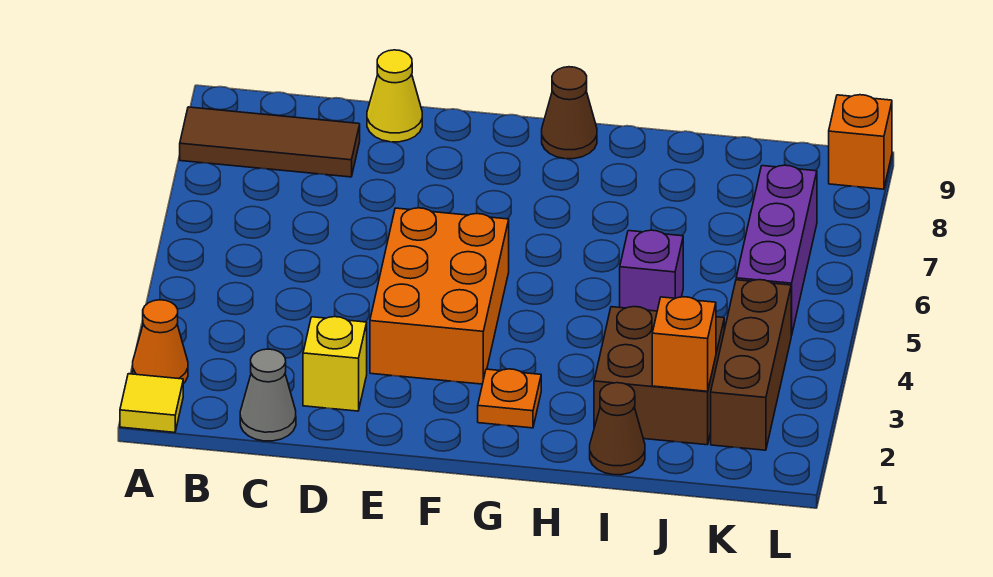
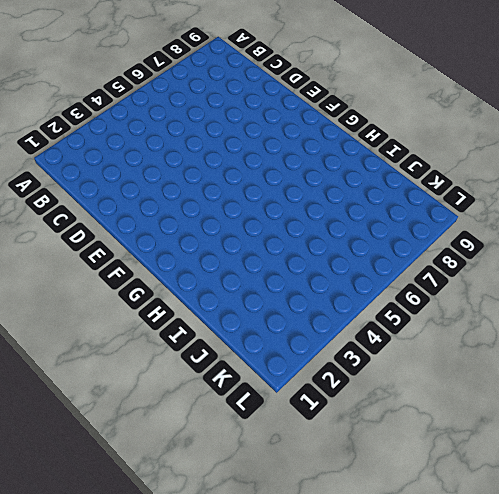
none -> yellow 1x1 tile [120,374,183,432]
none -> orange 1x1 cone [133,300,188,384]
none -> brown 1x3 tile [180,107,360,177]

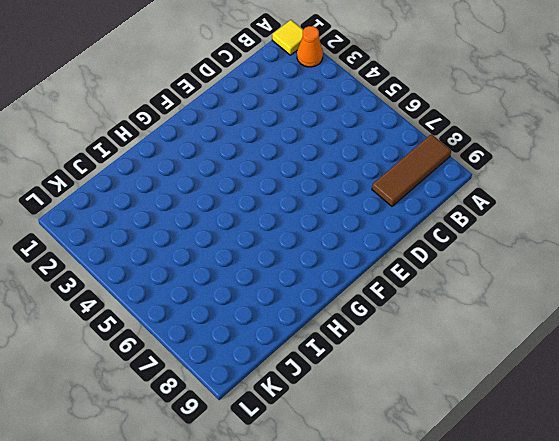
none -> grey 1x1 cone [240,349,296,441]
none -> yellow 1x1 brick [303,317,367,411]
none -> yellow 1x1 cone [367,50,422,142]

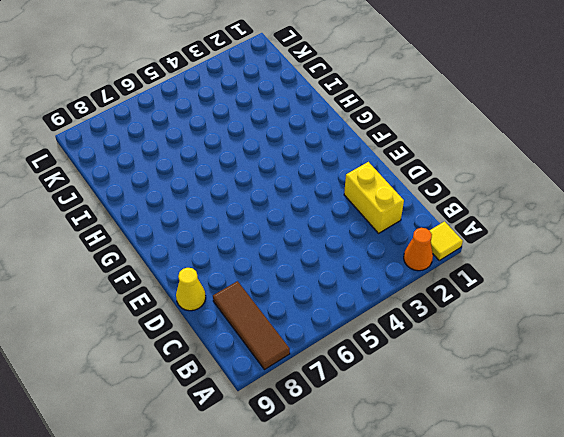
yellow 1x2 brick [344,162,404,233] -> yellow 1x1 brick [303,317,367,411]
none -> grey 1x1 cone [240,349,296,441]
none -> orange 2x3 brick [370,208,509,384]
none -> orange 1x1 plate [478,369,541,428]

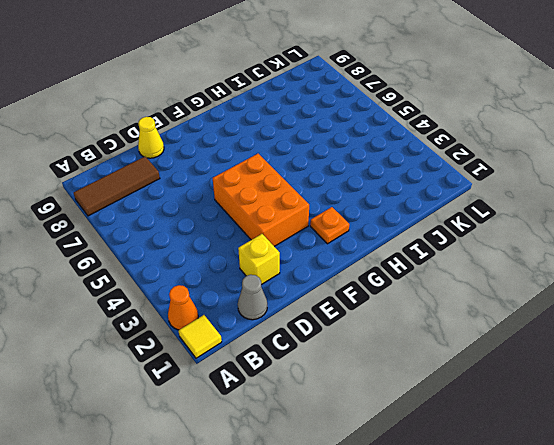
none -> brown 1x1 cone [542,67,597,159]
none -> brown 1x1 cone [590,383,645,475]
none -> brown 2x2 brick [594,307,724,445]

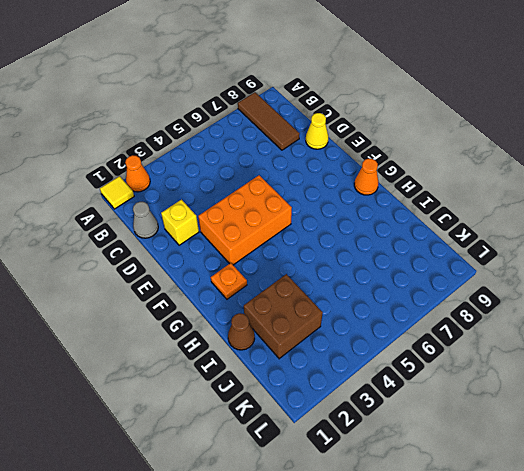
orange 1x1 cone [354,159,378,195] -> brown 1x1 cone [542,67,597,159]
none -> purple 1x1 brick [620,230,683,311]
none -> brown 1x3 brick [711,280,791,450]
none -> purple 1x3 brick [736,165,817,336]

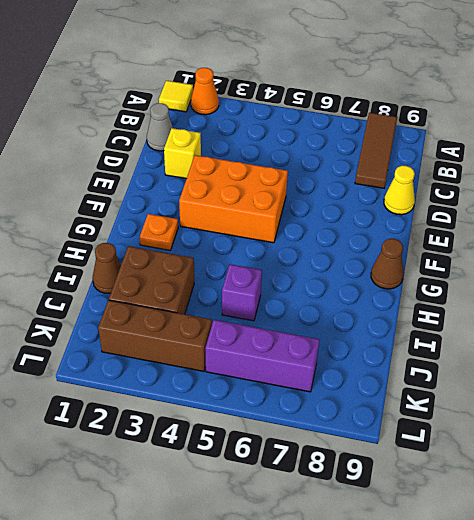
none -> orange 1x1 brick [829,95,892,189]
none -> orange 1x1 brick [652,297,716,391]

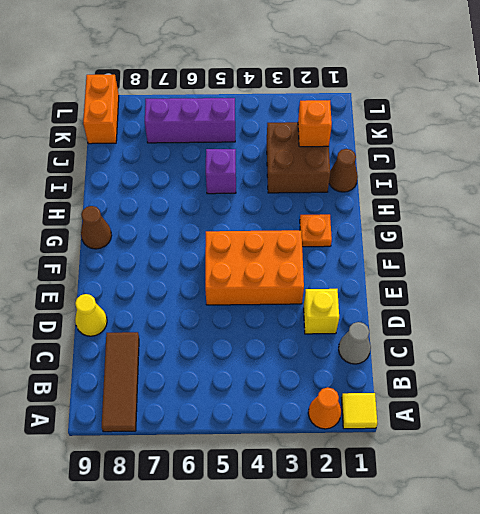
orange 1x2 brick [83,75,119,144] -> orange 1x1 brick [829,95,892,189]
none -> brown 1x3 brick [711,280,791,450]

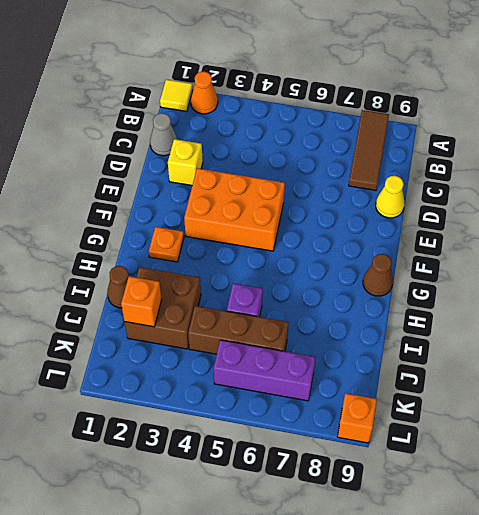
brown 1x3 brick [188,306,289,354] -> brown 1x3 brick moved to [711,280,791,450]

